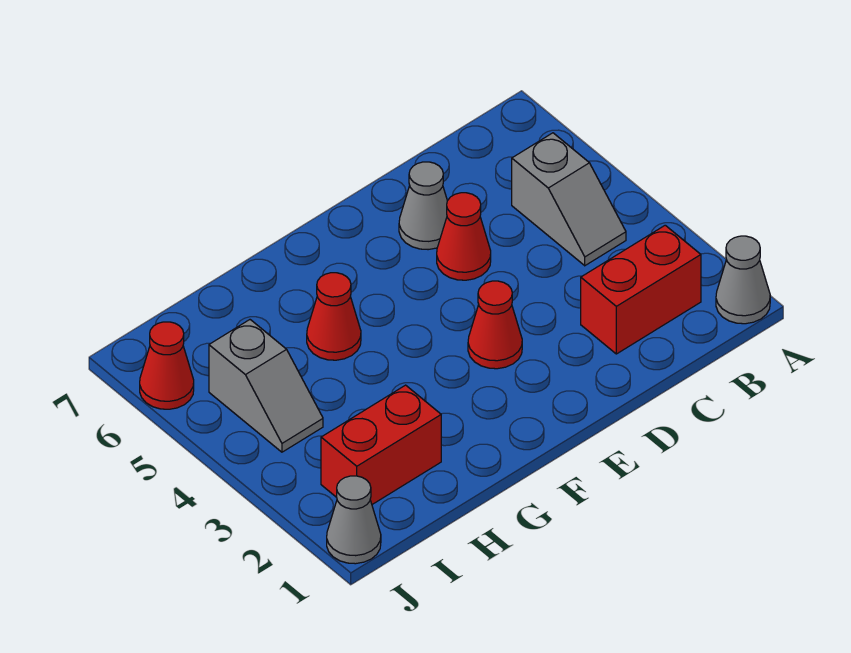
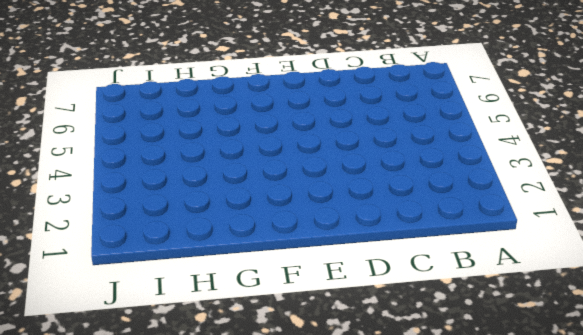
none -> grey 1x1 cone [716,236,770,324]
none -> red 1x2 brick [581,225,701,354]

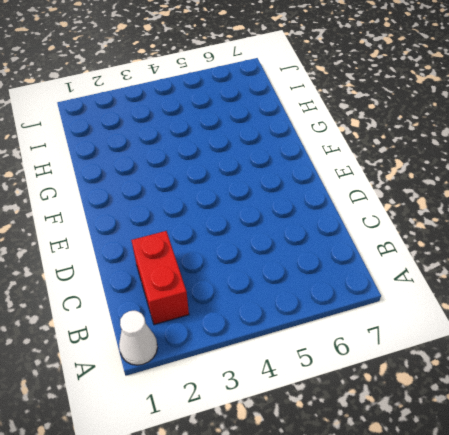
white 1x1 cone [119,311,157,365] -> grey 1x1 cone [716,236,770,324]
none -> grey 1x2 slope [512,133,626,266]
none -> red 1x1 cone [437,193,491,280]

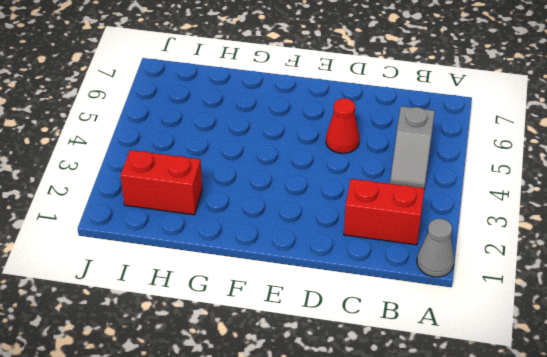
none -> grey 1x1 cone [399,162,447,250]
none -> red 1x1 cone [468,281,522,369]

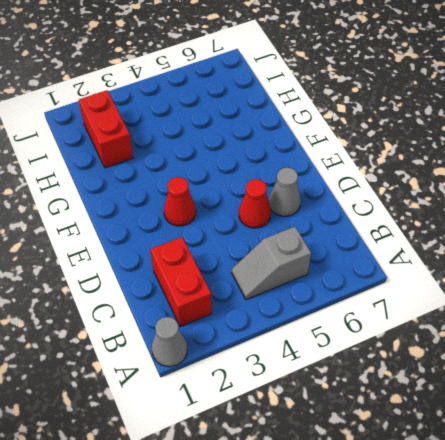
none -> red 1x1 cone [307,273,361,360]
none -> grey 1x2 slope [209,320,323,452]

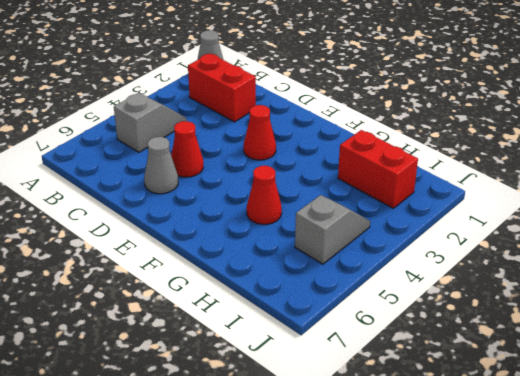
none -> grey 1x1 cone [327,476,381,564]
none -> red 1x1 cone [140,322,194,409]

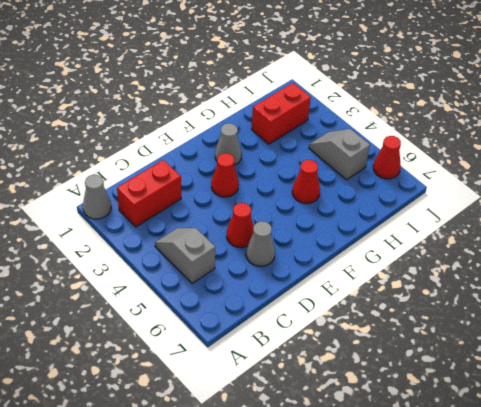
grey 1x1 cone [215,123,242,165] -> grey 1x1 cone moved to [327,476,381,564]

